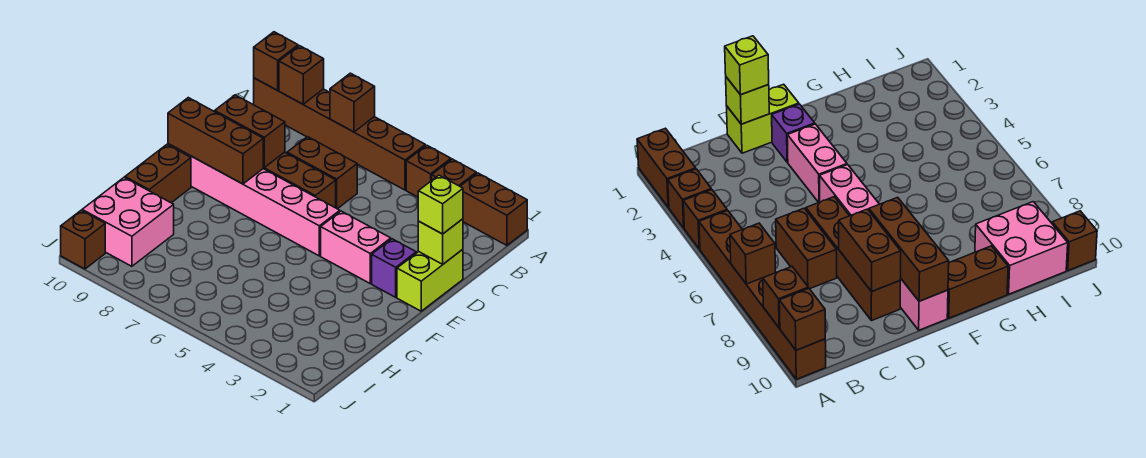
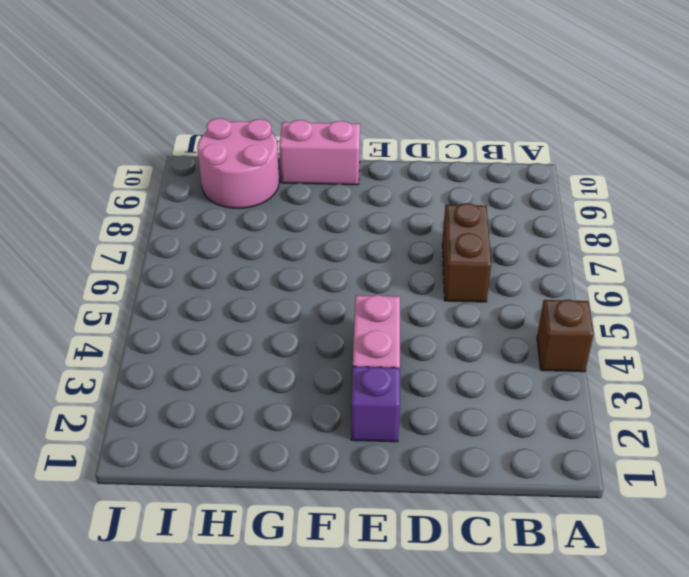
pink 1x2 brick [279,120,360,185] -> brown 1x2 brick [125,145,191,203]
pink 2x2 round brick [197,118,279,208] -> pink 2x2 brick [82,178,174,266]
none -> brown 1x2 brick [460,173,527,245]
none -> brown 1x1 brick [432,159,476,186]
none -> brown 1x6 brick [254,78,425,190]

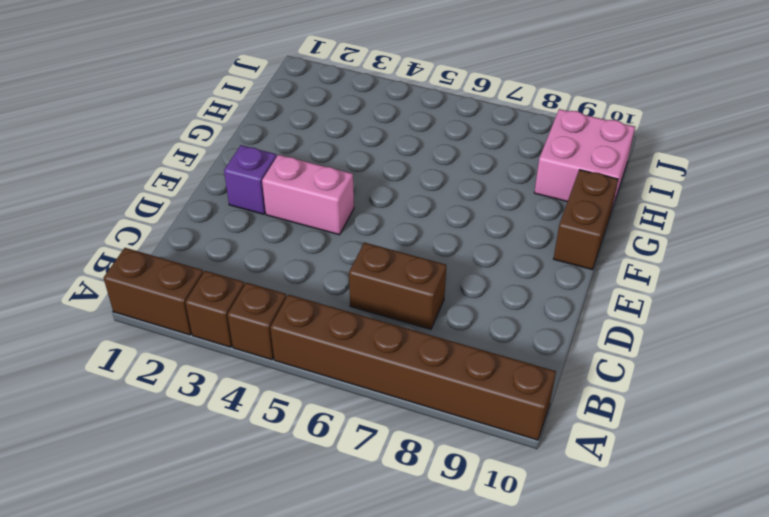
none -> lime 1x2 brick [397,249,463,311]
none -> brown 1x4 brick [263,152,336,208]
none -> pink 1x6 brick [168,144,340,256]

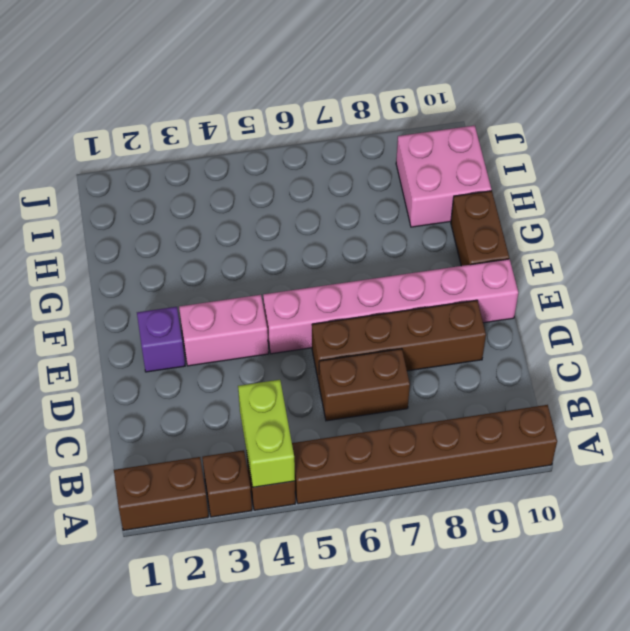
lime 1x2 brick [238,380,295,487] -> lime 1x2 brick moved to [397,249,463,311]
none -> brown 1x1 brick [61,210,105,269]
none -> brown 1x1 brick [330,73,375,132]
none -> brown 1x1 brick [279,46,324,104]

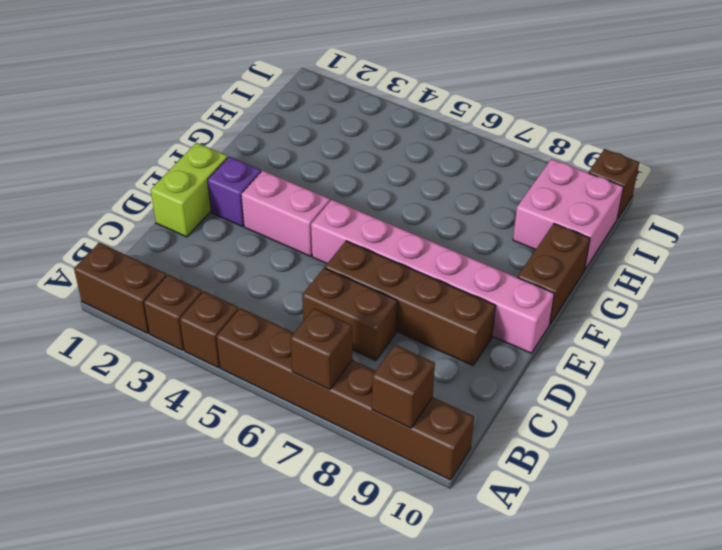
none -> brown 1x1 brick [254,32,298,90]
none -> lime 1x1 brick [418,219,463,264]
none -> brown 1x2 brick [215,95,285,168]

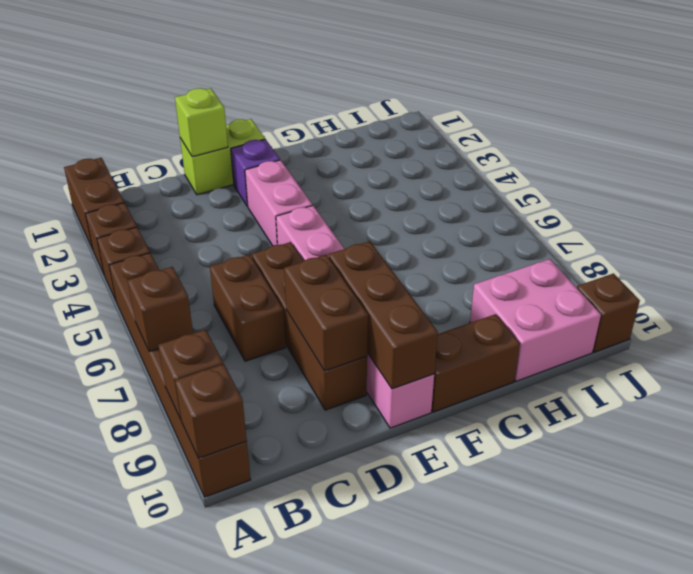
none -> lime 1x1 brick [418,175,463,234]

